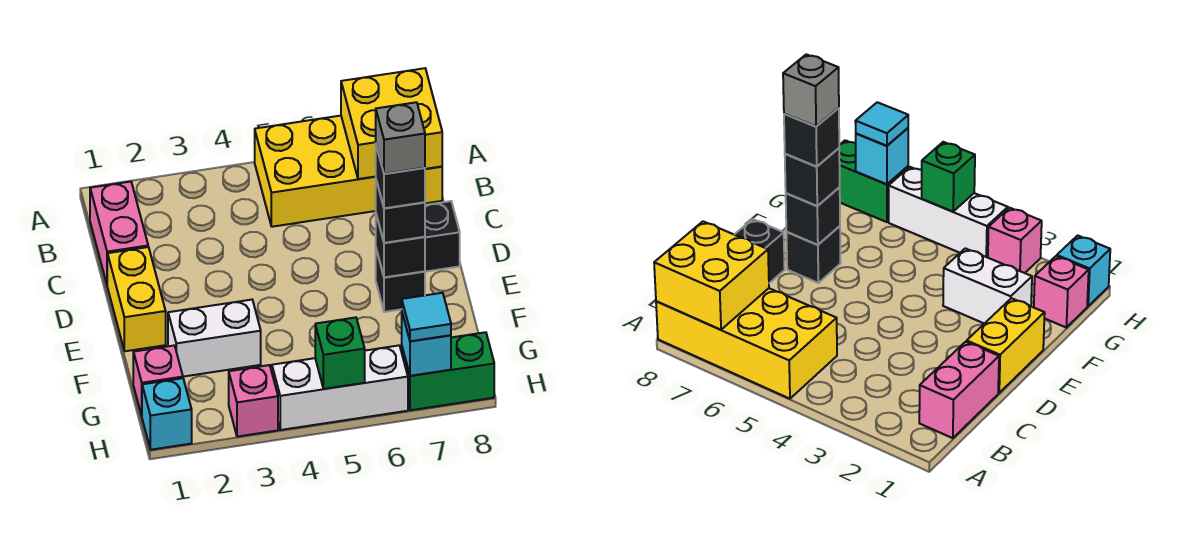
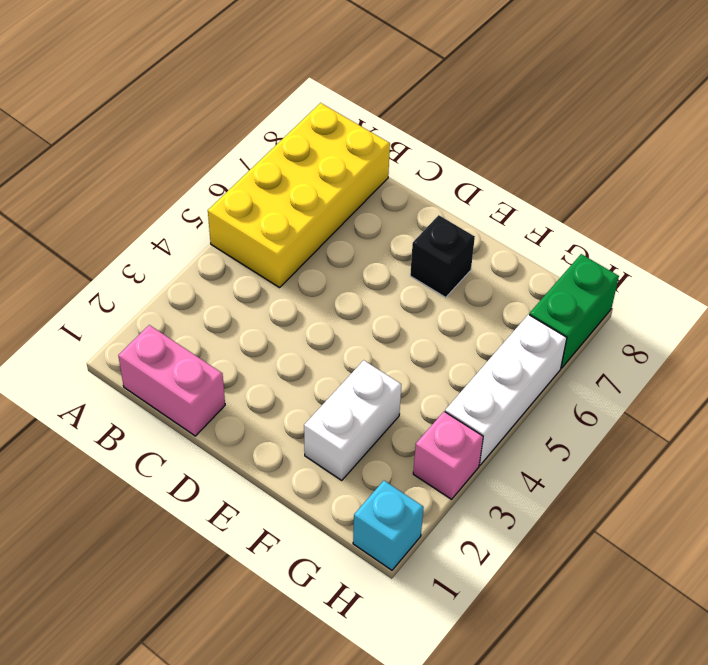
none -> yellow 1x2 brick [107,247,166,351]
none -> black 1x1 brick [425,201,460,272]
none -> pink 1x1 brick [133,346,183,416]

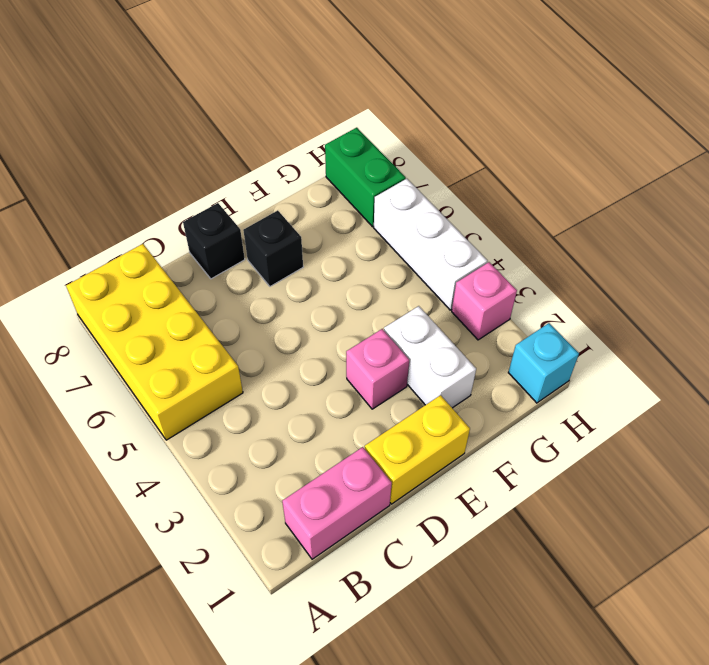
pink 1x1 brick [346,329,409,409] -> pink 1x1 brick moved to [133,346,183,416]
none -> yellow 2x2 brick [341,68,442,179]
none -> black 1x1 brick [376,215,425,277]
none -> green 1x1 brick [315,317,365,389]

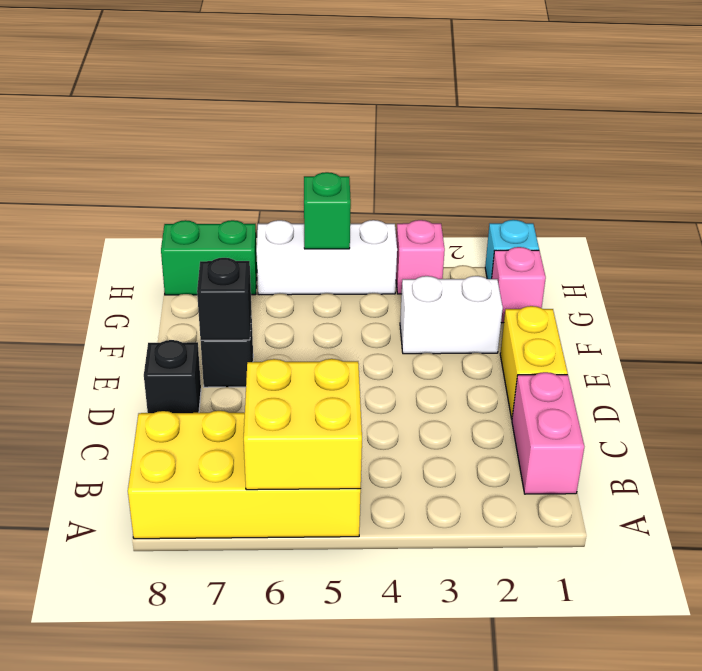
yellow 2x2 brick [244,359,362,490] -> yellow 2x2 brick moved to [341,68,442,179]
none -> cyan 1x1 brick [402,313,451,376]
none -> black 1x1 brick [376,181,425,243]
none -> cyan 1x1 tile [402,293,451,341]

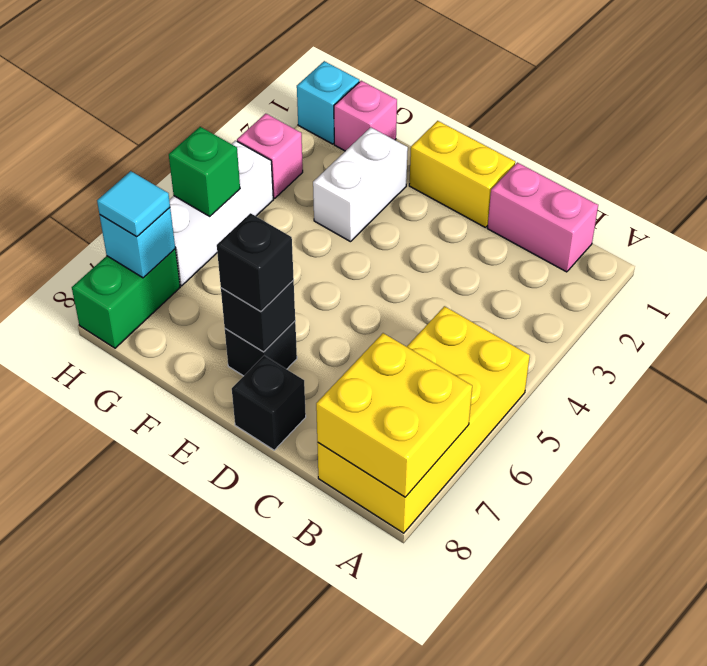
none -> black 1x1 brick [376,146,425,208]
none -> grey 1x1 brick [376,102,425,174]

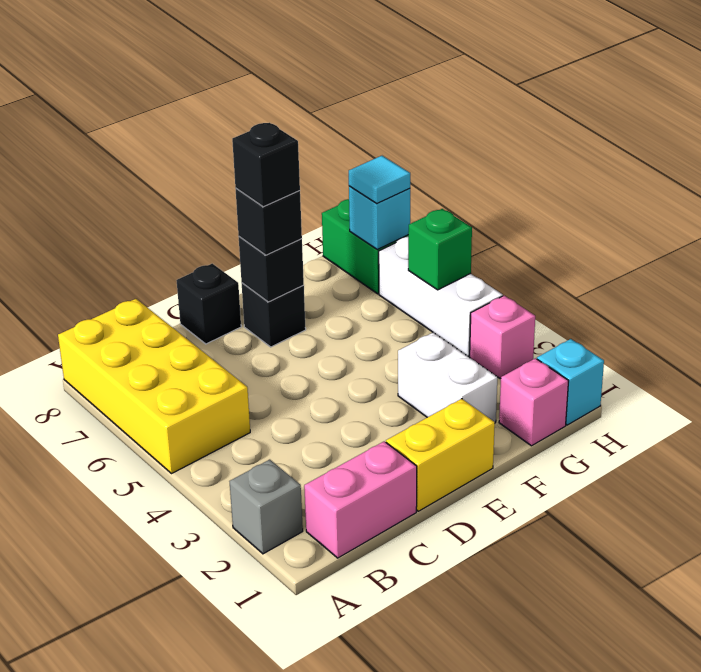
grey 1x1 brick [229,460,303,554] -> grey 1x1 brick moved to [376,102,425,174]
none -> yellow 2x2 brick [341,68,442,179]

